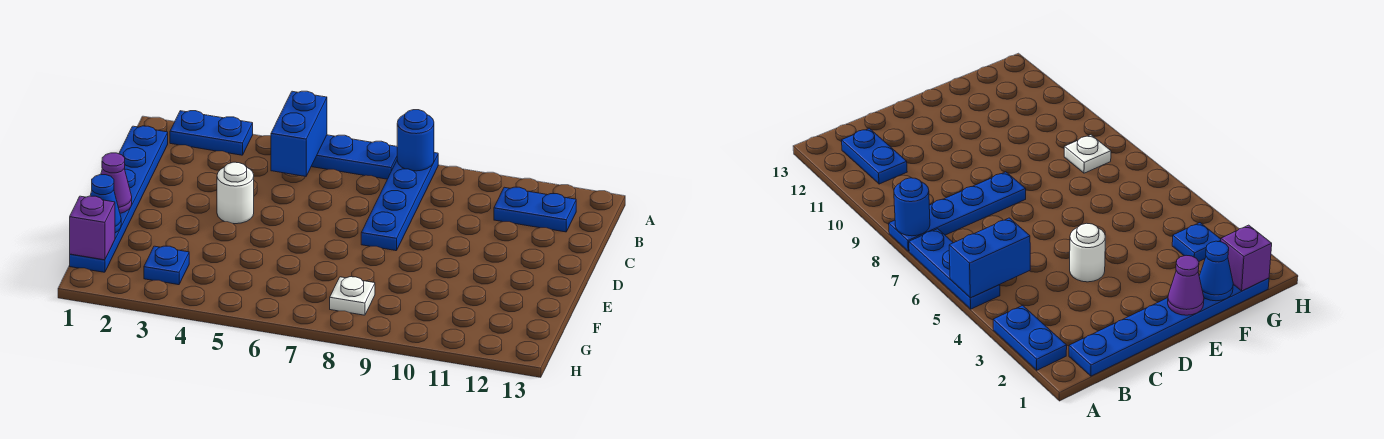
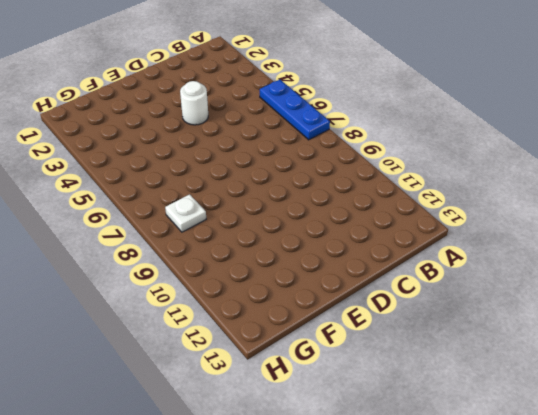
none -> blue 1x2 plate [170,111,253,155]
none -> blue 1x4 plate [361,153,438,251]
none -> blue 1x6 plate [70,126,168,272]

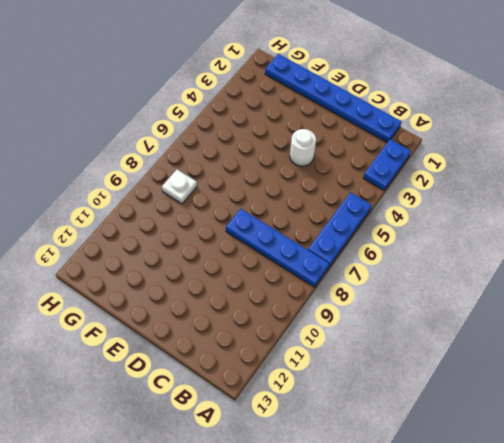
none -> blue 1x2 plate [494,187,576,232]
none -> blue 1x1 plate [144,246,189,285]
none -> blue 1x2 brick [271,91,327,176]

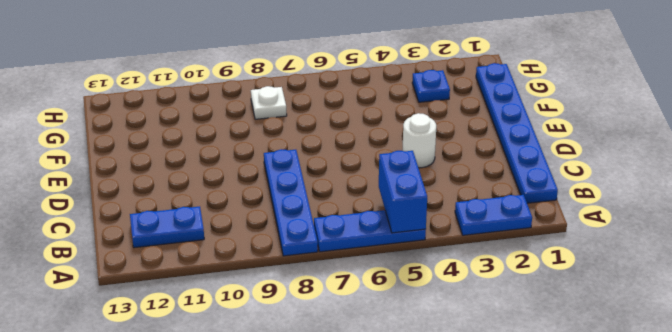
none -> blue 1x1 round brick [397,110,434,171]
none -> purple 1x1 cone [101,153,132,213]
none -> blue 1x1 cone [90,175,121,233]

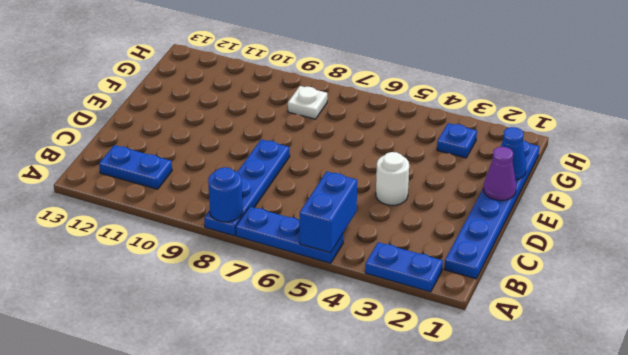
none -> purple 1x1 brick [70,196,115,260]

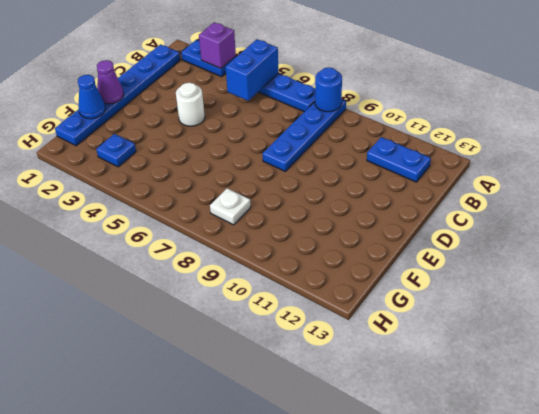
purple 1x1 brick [199,23,236,68] -> purple 1x1 brick moved to [70,196,115,260]

